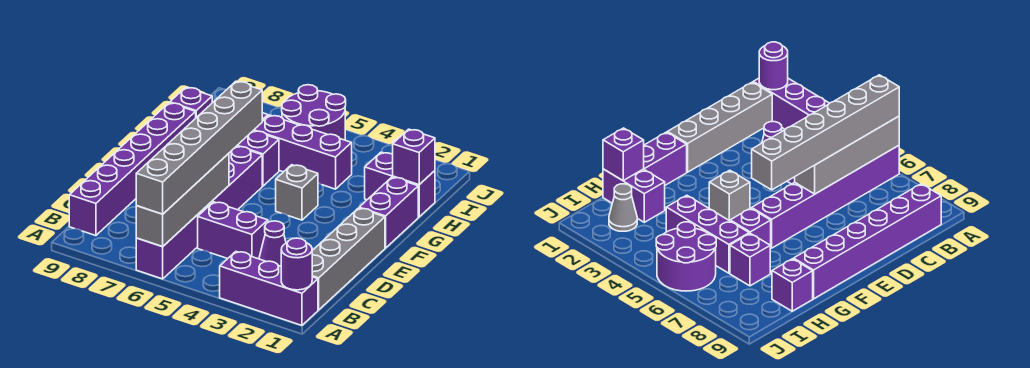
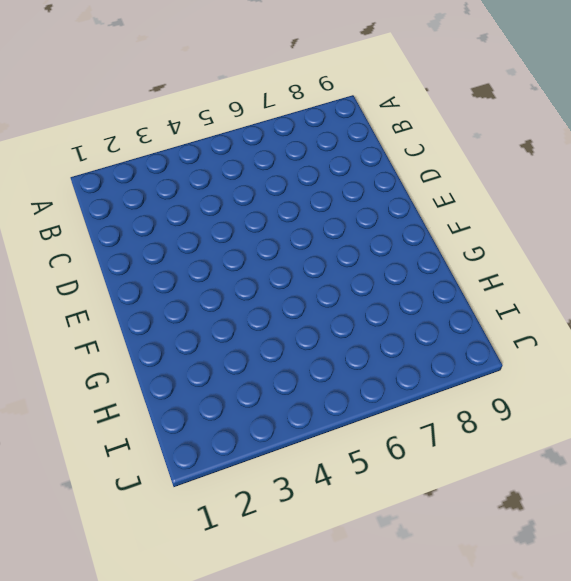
none -> purple 1x3 brick [220,252,318,325]
none -> purple 1x6 brick [136,146,262,279]
none -> grey 1x4 brick [312,208,385,310]

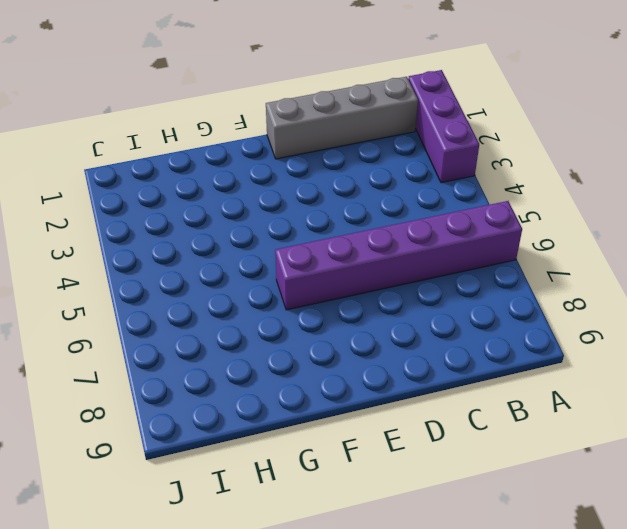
none -> purple 1x6 brick [69,103,196,236]
none -> purple 1x1 cone [259,221,286,266]
none -> purple 1x2 brick [198,202,268,259]

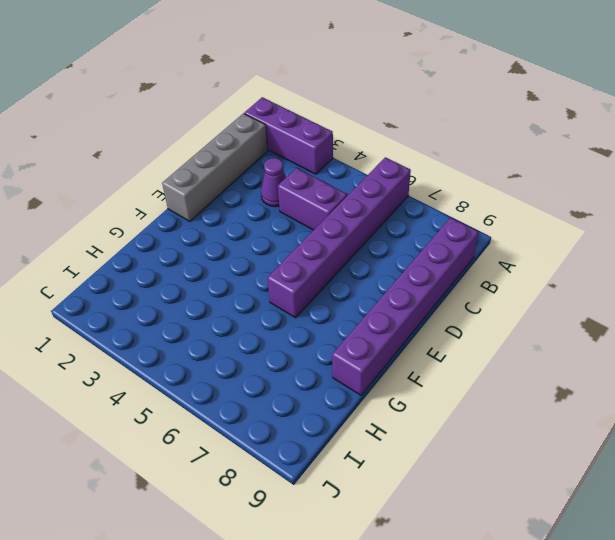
none -> purple 1x2 brick [359,177,418,248]
none -> grey 1x1 brick [276,165,318,220]
none -> purple 1x1 brick [237,131,279,186]

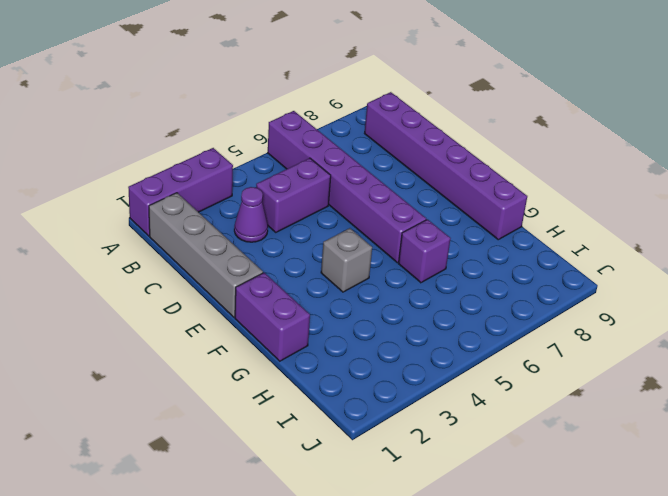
none -> purple 1x2 brick [365,152,435,217]
none -> purple 1x3 brick [253,115,352,189]
none -> purple 1x1 brick [730,233,770,286]

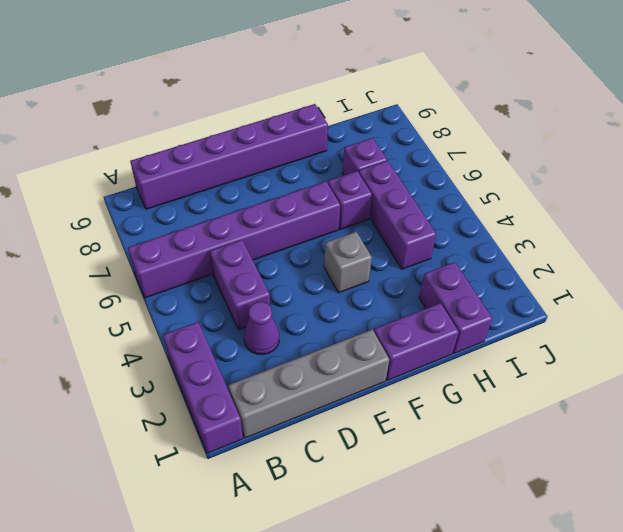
none -> purple 1x1 brick [170,87,212,118]
none -> grey 1x1 cone [609,184,637,231]
none -> purple 2x2 round brick [282,85,346,140]

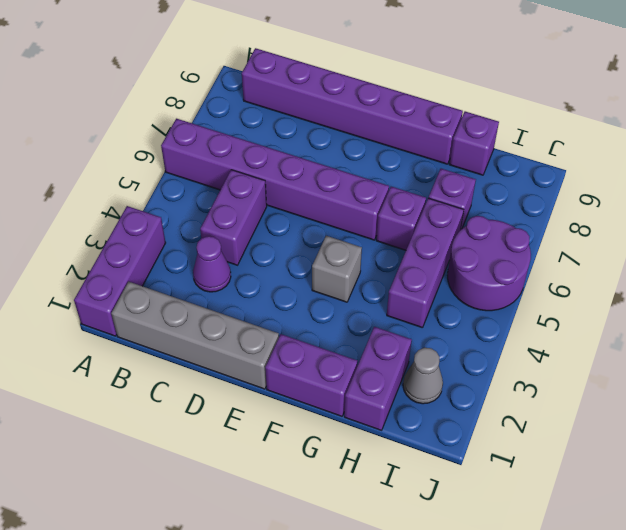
none -> purple 1x1 round brick [281,238,312,290]
none -> grey 1x4 brick [136,153,229,247]
none -> purple 1x1 brick [393,129,435,185]

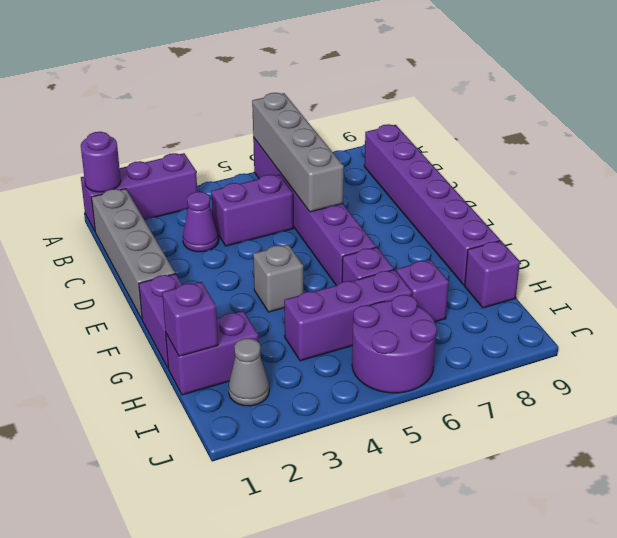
none -> grey 1x6 brick [136,81,262,214]

